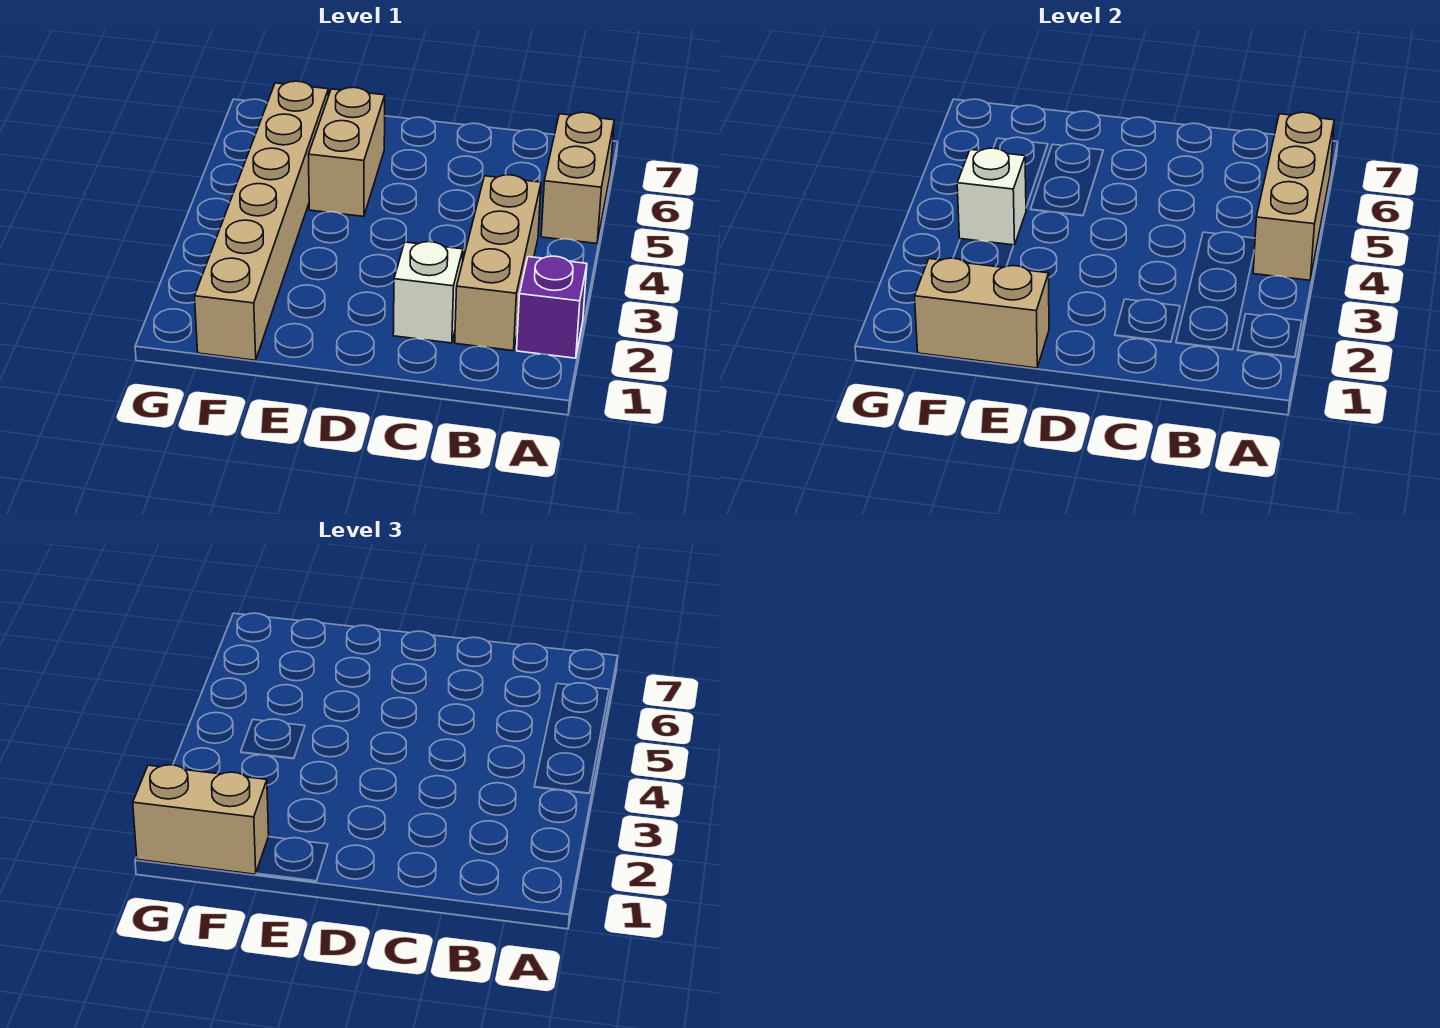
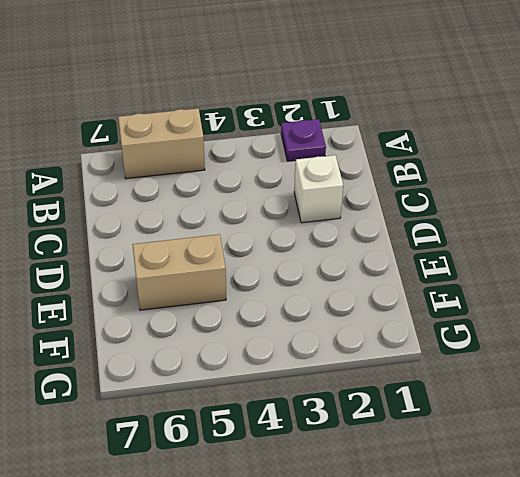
purple 1x1 plate [281,119,326,161] -> purple 1x1 brick [517,256,587,358]
none -> tan 1x3 brick [455,175,541,351]
none -> tan 1x6 brick [195,81,328,360]

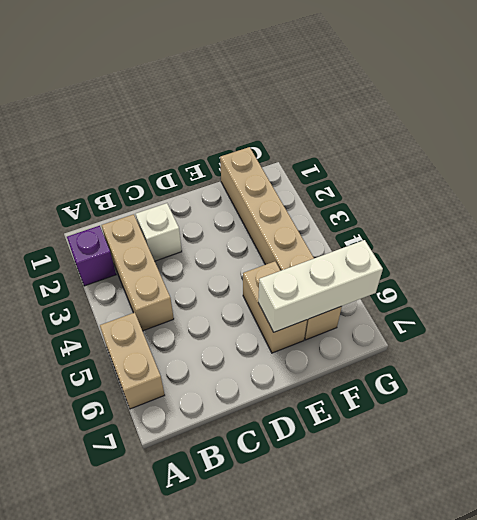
white 1x3 brick [258,240,383,332] -> none
none -> tan 1x3 brick [1253,112,1334,280]
none -> tan 1x2 brick [915,258,1049,368]

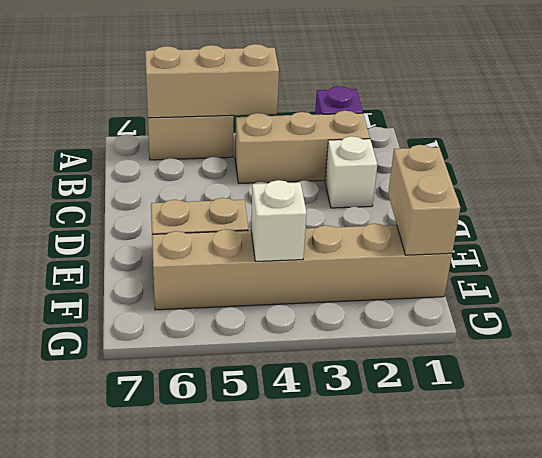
none -> tan 1x2 brick [133,765,269,874]

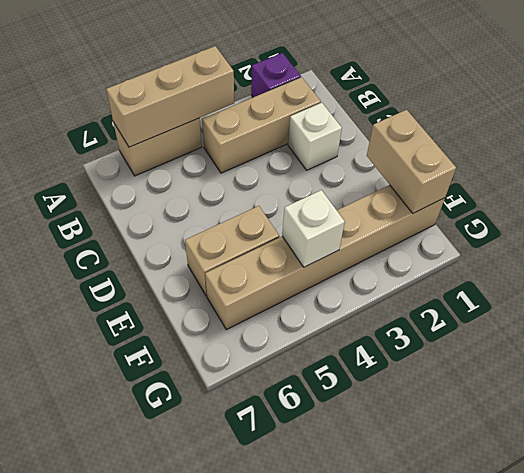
none -> tan 1x2 brick [133,765,269,874]

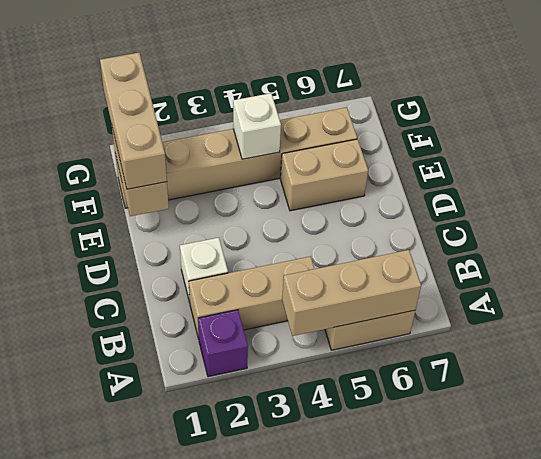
tan 1x3 brick [100,53,167,189] -> tan 1x2 brick [133,765,269,874]

